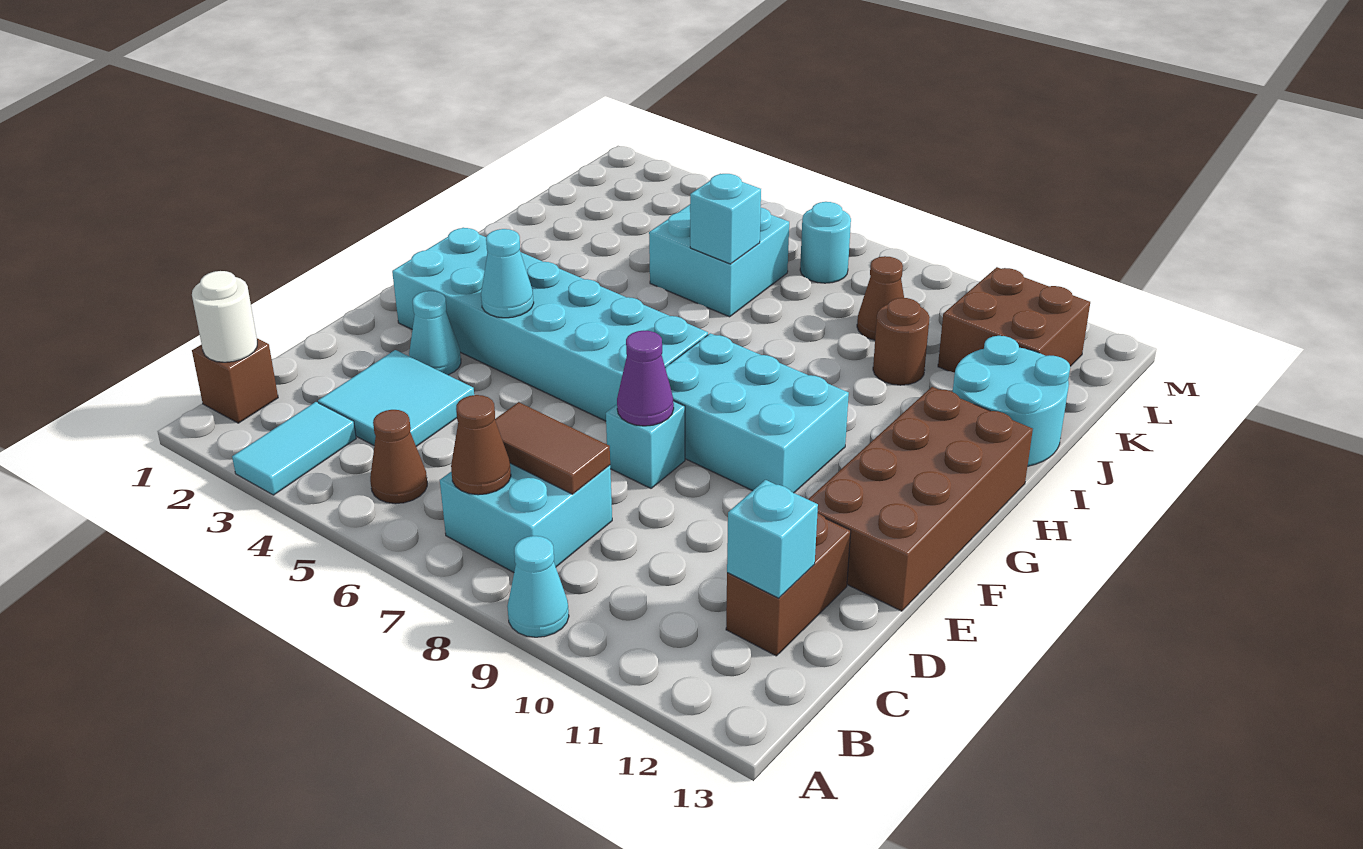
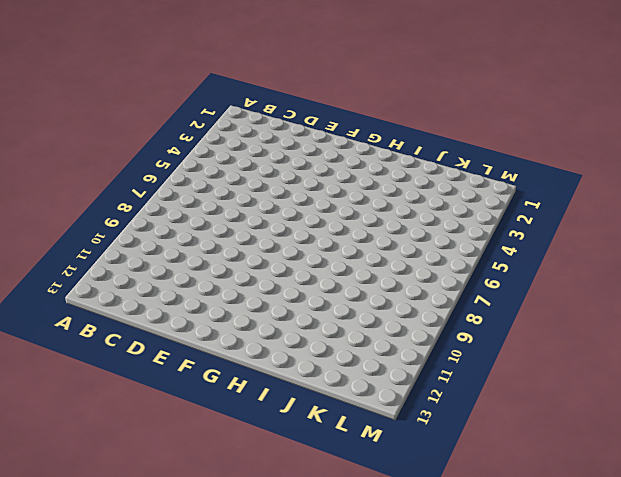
none -> cyan 1x2 tile [232,402,356,495]
none -> cyan 1x1 cone [507,536,569,637]
none -> brown 1x1 brick [192,338,278,423]

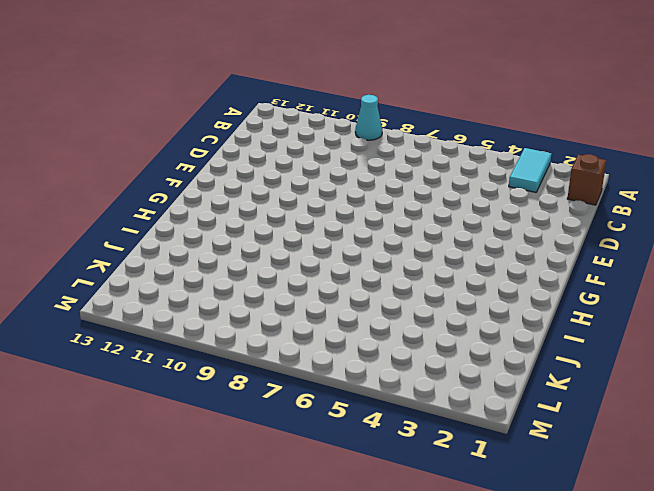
none -> brown 1x1 cone [370,410,427,504]
none -> cyan 2x2 brick [440,463,612,572]
none -> cyan 2x2 tile [318,350,474,446]

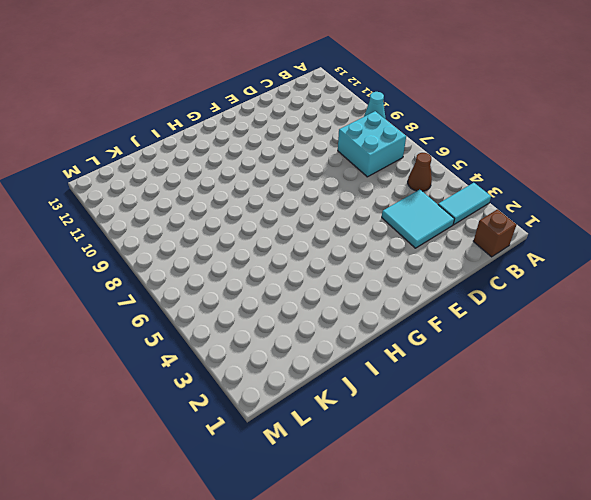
none -> brown 1x2 brick [726,513,851,656]
none -> cyan 1x1 cone [409,291,461,375]
none -> cyan 1x1 brick [606,401,685,488]

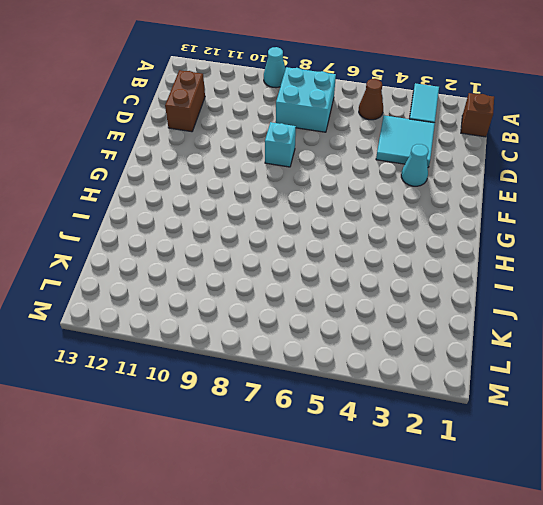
none -> brown 2x4 brick [808,387,1033,611]
none -> cyan 2x6 brick [392,228,708,421]
none -> cyan 2x3 brick [665,333,849,493]

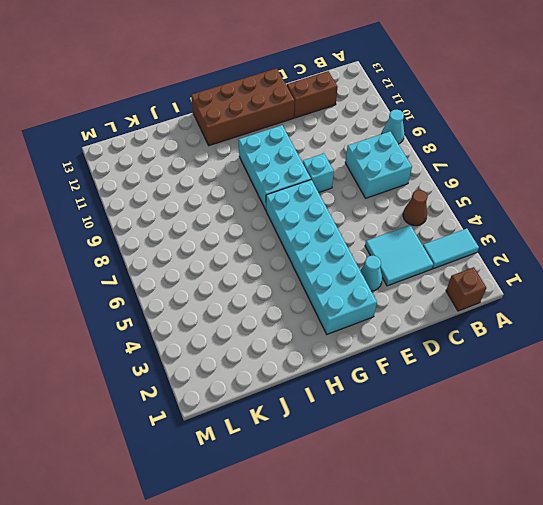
none -> cyan 2x2 round brick [953,336,1070,466]
none -> cyan 2x2 brick [649,205,789,317]
none -> brown 1x1 round brick [873,298,930,385]

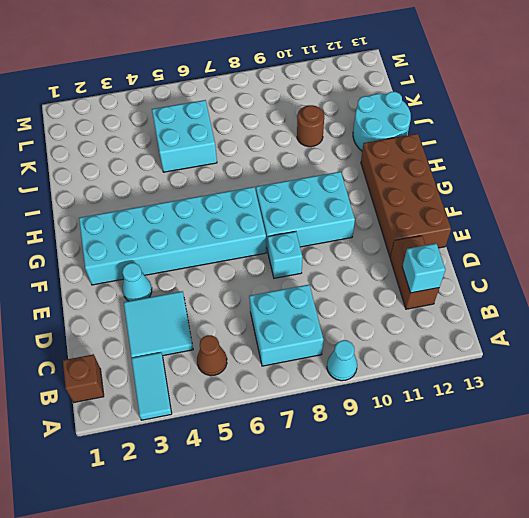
none -> brown 1x1 cone [857,256,904,340]
none -> brown 2x2 brick [938,267,1090,373]
none -> cyan 1x1 round brick [800,202,851,283]

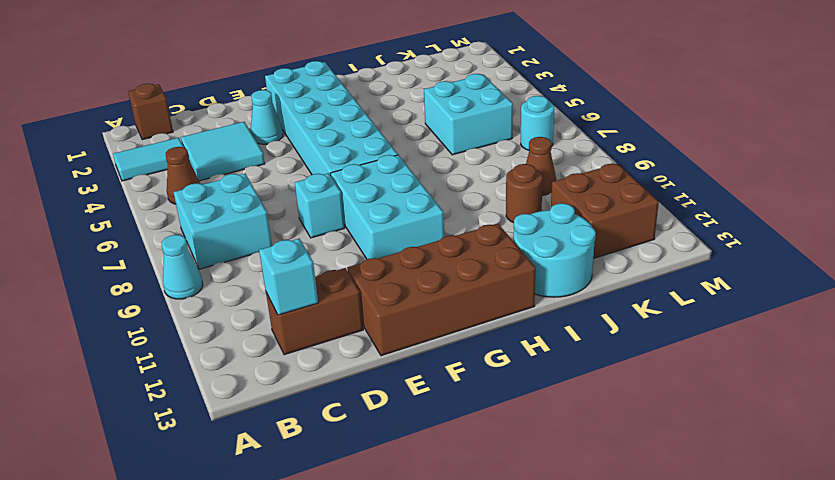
none -> white 1x1 round brick [192,271,257,362]
none -> brown 1x1 cone [451,395,511,495]
none -> brown 1x2 tile [495,402,610,494]

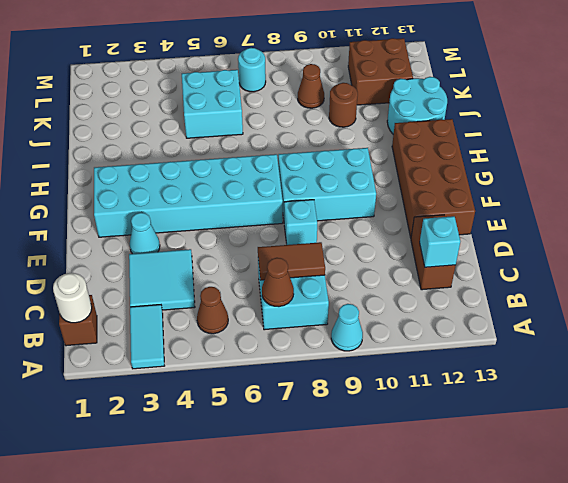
none -> purple 1x1 cone [617,331,674,426]
none -> cyan 1x1 cone [481,229,534,318]
none -> cyan 1x1 brick [690,174,761,264]

